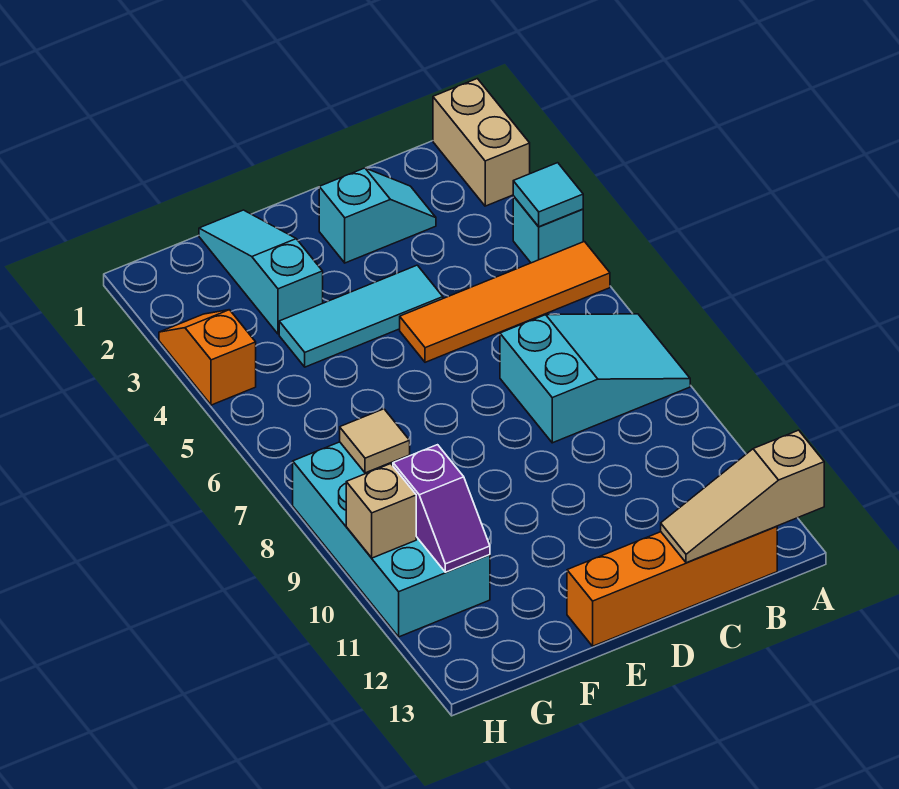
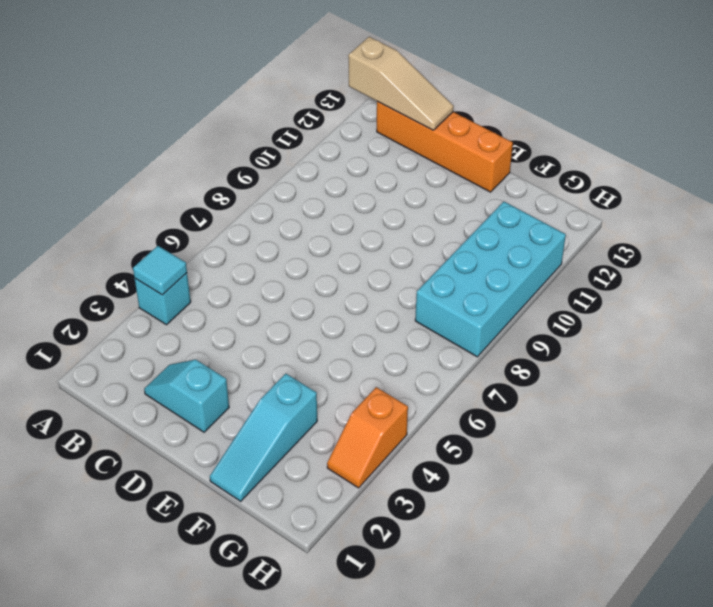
none -> tan 1x2 brick [433,79,530,206]
none -> orange 1x4 tile [400,242,610,362]
none -> cyan 2x3 slope [500,314,690,443]

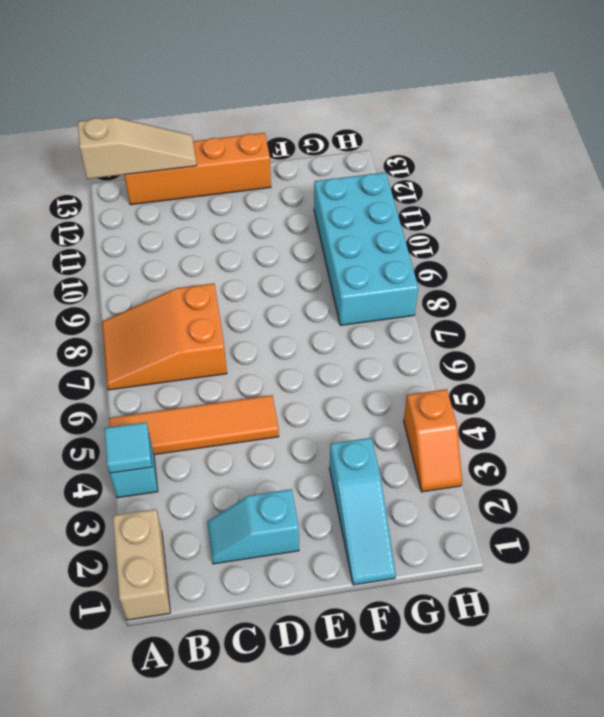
orange 2x3 slope [102,283,227,390] -> cyan 2x3 slope [500,314,690,443]
none -> cyan 1x3 tile [279,265,443,367]
none -> tan 1x1 tile [340,409,410,473]
none -> purple 1x2 slope [393,445,490,572]

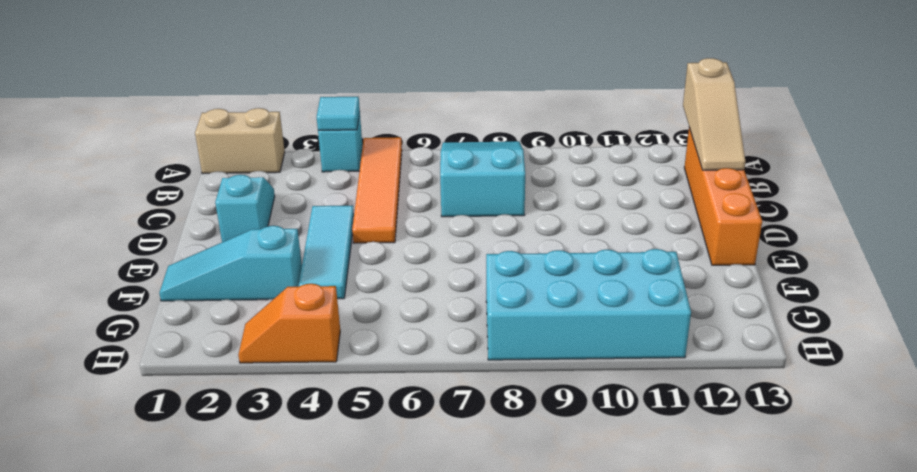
none -> tan 1x1 tile [340,409,410,473]
none -> purple 1x2 slope [393,445,490,572]
none -> tan 1x1 brick [346,464,416,558]

